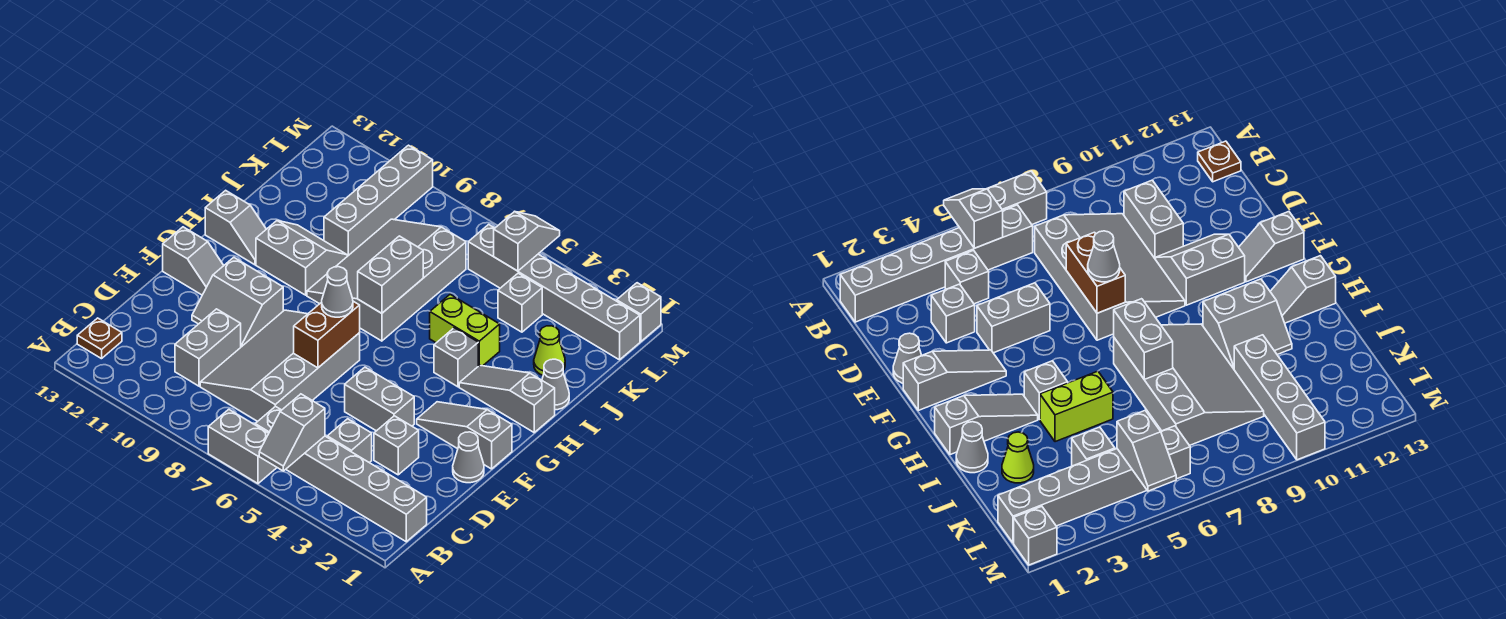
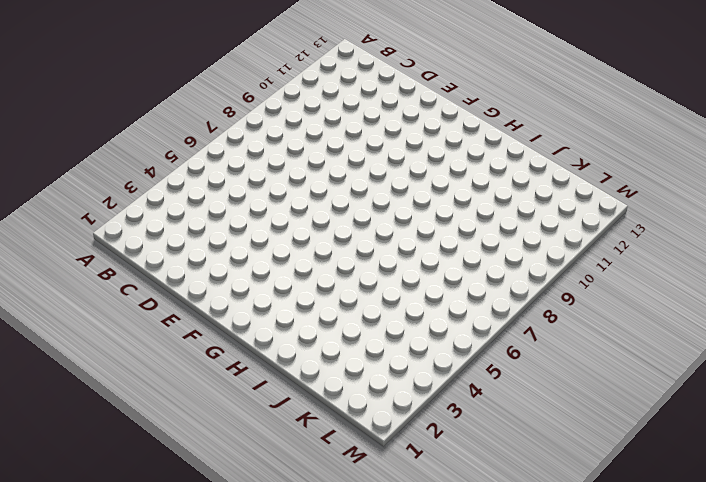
none -> grey 1x2 brick [208,409,277,483]
none -> grey 1x6 brick [255,406,427,542]
none -> brown 1x1 plate [77,318,122,359]

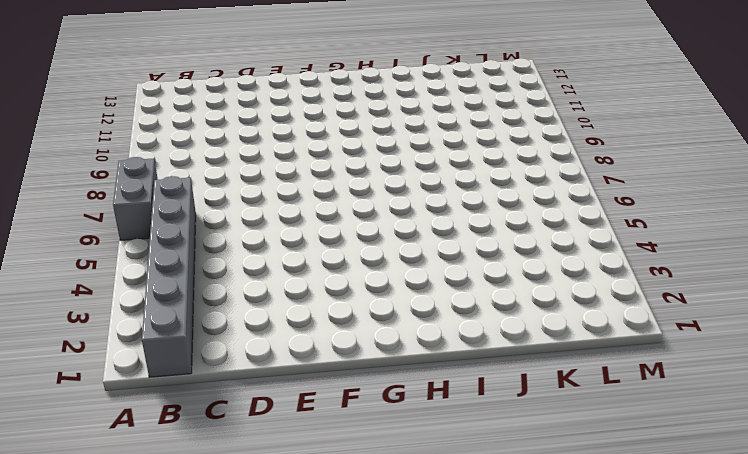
none -> brown 1x1 plate [77,318,122,359]
none -> grey 1x1 brick [327,419,372,463]
none -> grey 3x4 slope [200,310,360,421]

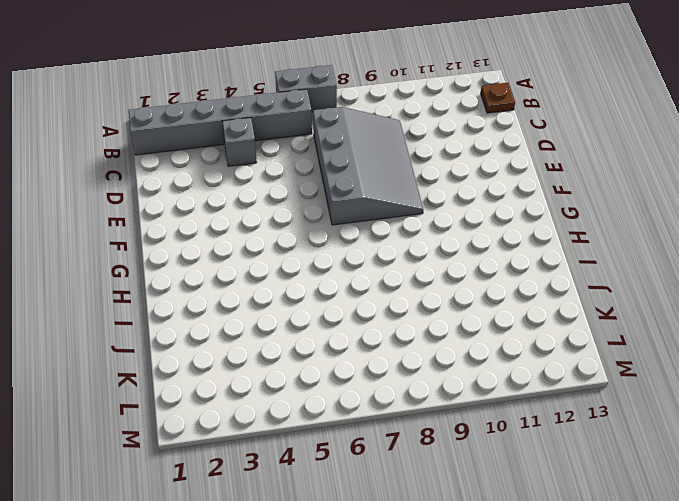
none -> grey 1x2 brick [175,309,241,386]
none -> grey 1x1 brick [374,416,419,475]
none -> grey 1x1 cone [453,432,484,483]

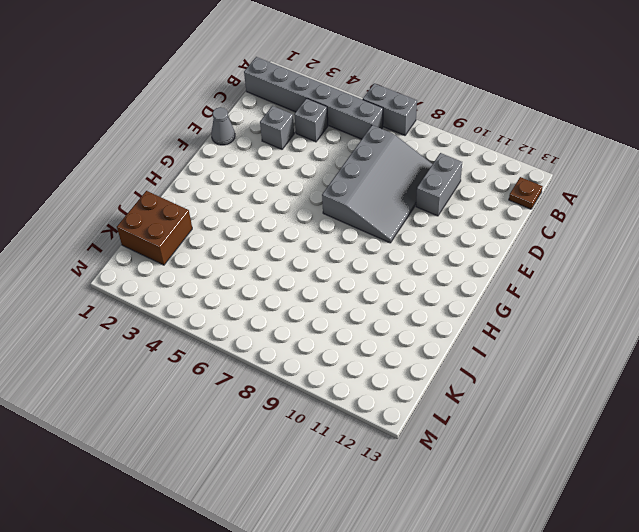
brown 2x2 brick [117,191,192,265] -> lime 1x1 cone [534,326,565,375]
none -> grey 1x2 brick [345,367,414,431]
none -> grey 2x2 slope [192,257,283,347]
none -> grey 1x3 slope [417,402,512,469]

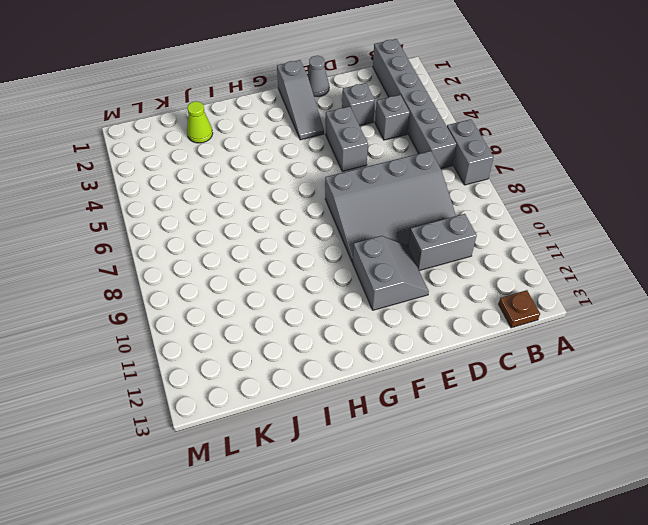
none -> grey 1x2 slope [163,227,224,295]
none -> grey 1x3 slope [459,365,555,432]
none -> grey 1x1 brick [434,328,478,387]

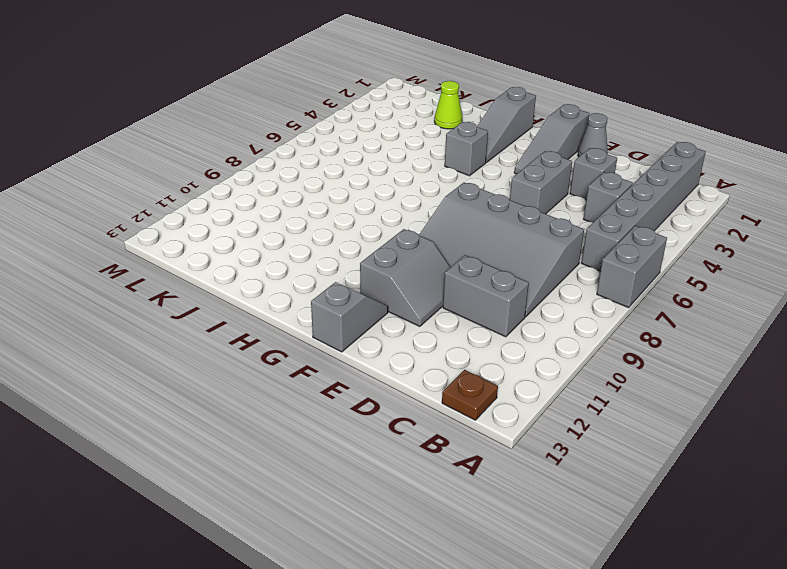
none -> grey 3x4 slope [307,219,466,341]
none -> grey 2x2 slope [256,221,347,295]
none -> grey 1x2 slope [205,190,266,265]

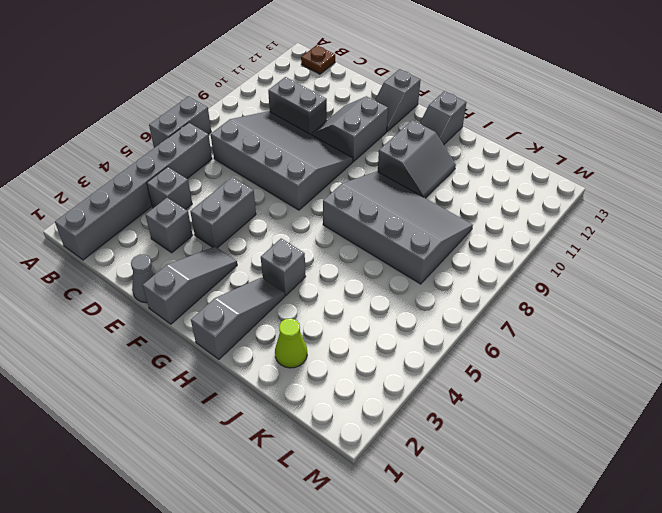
none -> grey 1x1 cone [542,359,569,410]
none -> lime 1x2 brick [430,294,500,366]
none -> grey 1x4 brick [324,145,433,256]

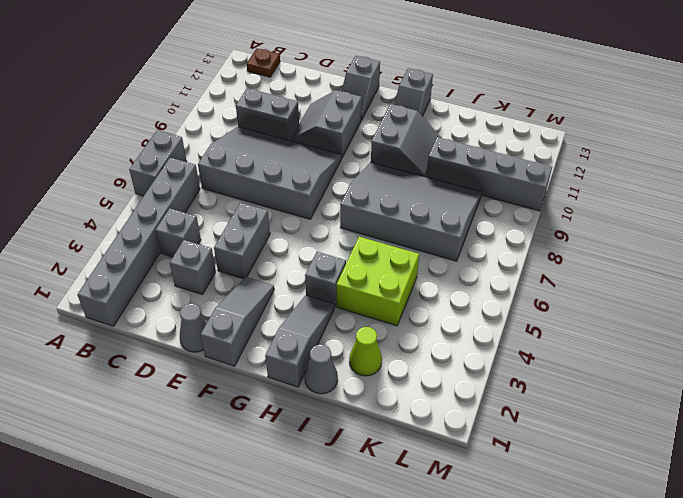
lime 2x2 brick [336,237,419,326] -> lime 1x2 brick [430,294,500,366]
none -> grey 1x1 brick [498,273,542,332]
none -> grey 1x6 brick [468,224,640,360]
none -> grey 1x1 brick [617,283,661,342]

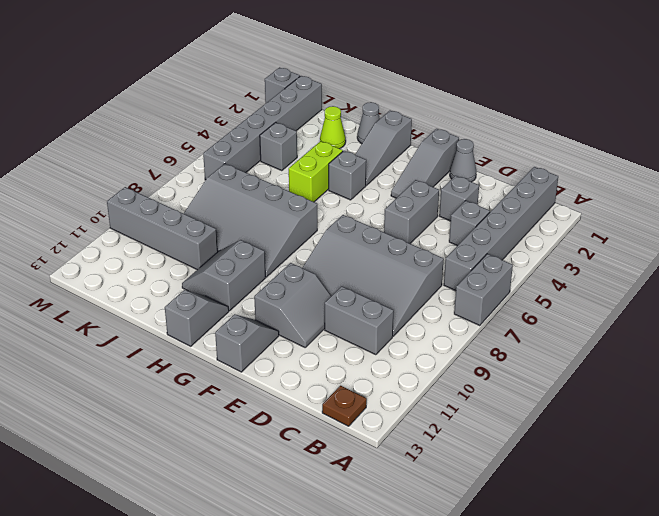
none -> grey 1x2 slope [259,394,325,471]
none -> brown 1x2 brick [294,301,360,368]
none -> grey 1x2 brick [358,236,423,313]

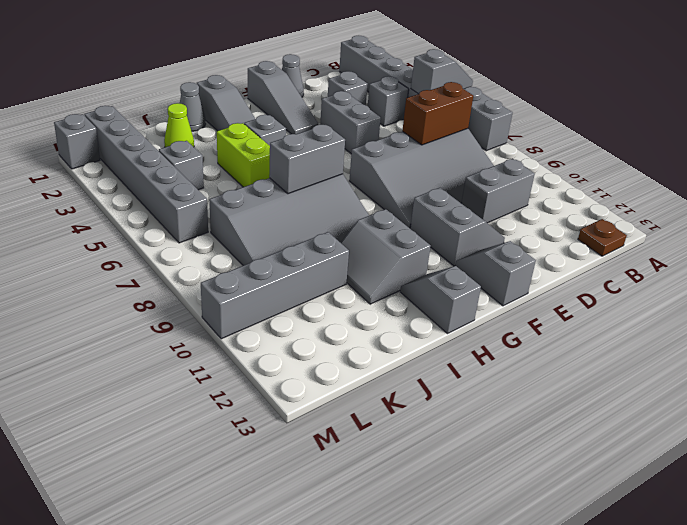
brown 1x2 brick [402,82,473,145] -> brown 1x2 brick moved to [294,301,360,368]
none -> grey 1x2 slope [494,211,560,271]
none -> grey 1x1 cone [322,267,353,317]

